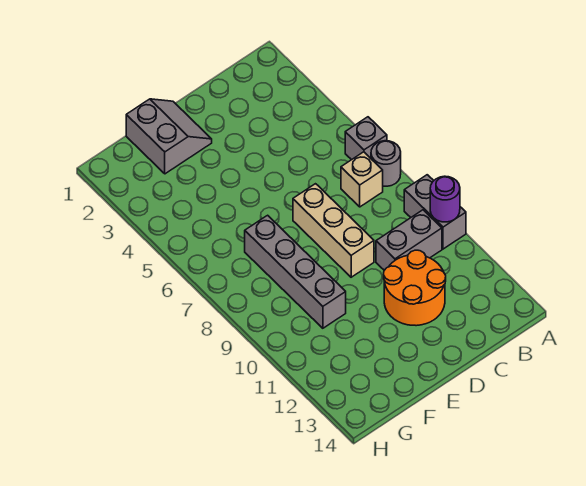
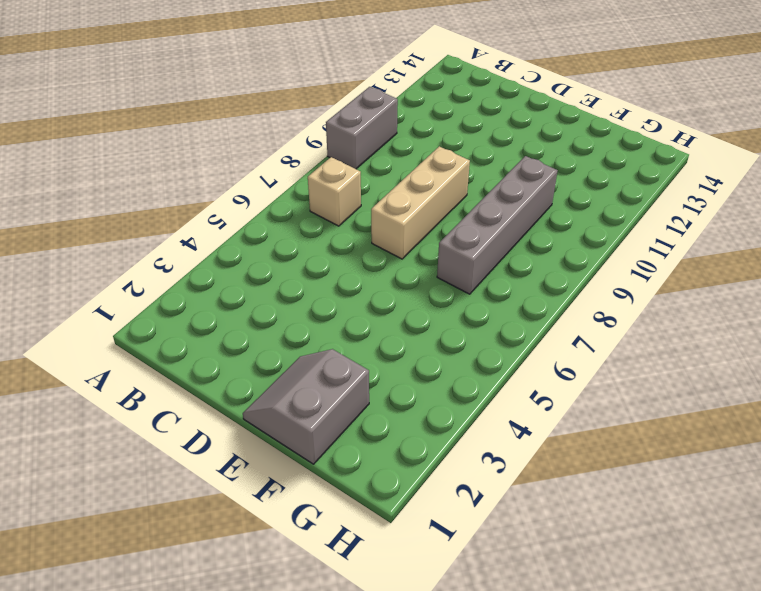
none -> grey 1x1 brick [345,117,387,160]
none -> grey 1x1 round brick [371,141,401,186]

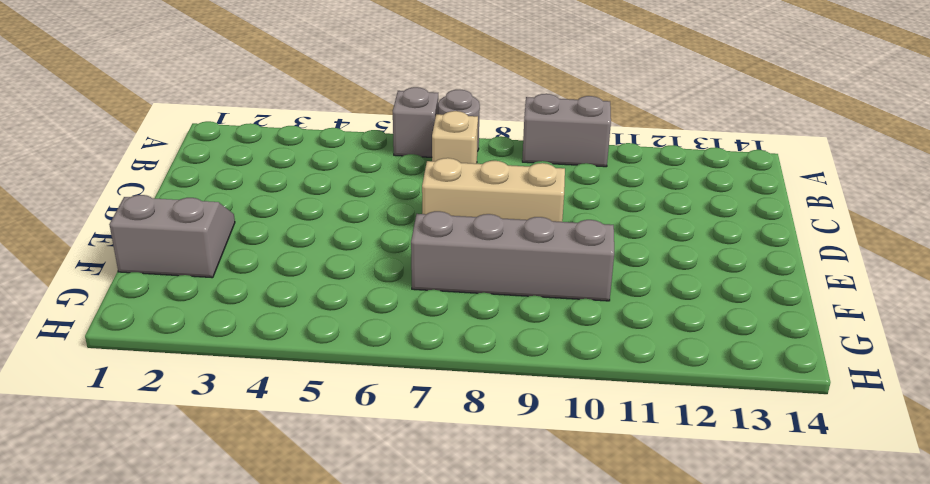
none -> grey 1x2 brick [376,210,442,270]
none -> orange 2x2 round brick [384,250,446,326]

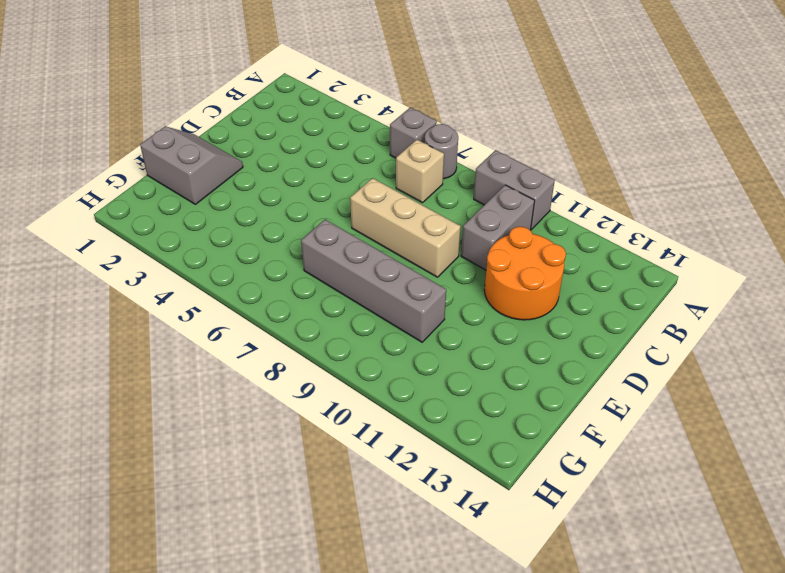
none -> purple 1x1 round brick [430,176,460,222]

